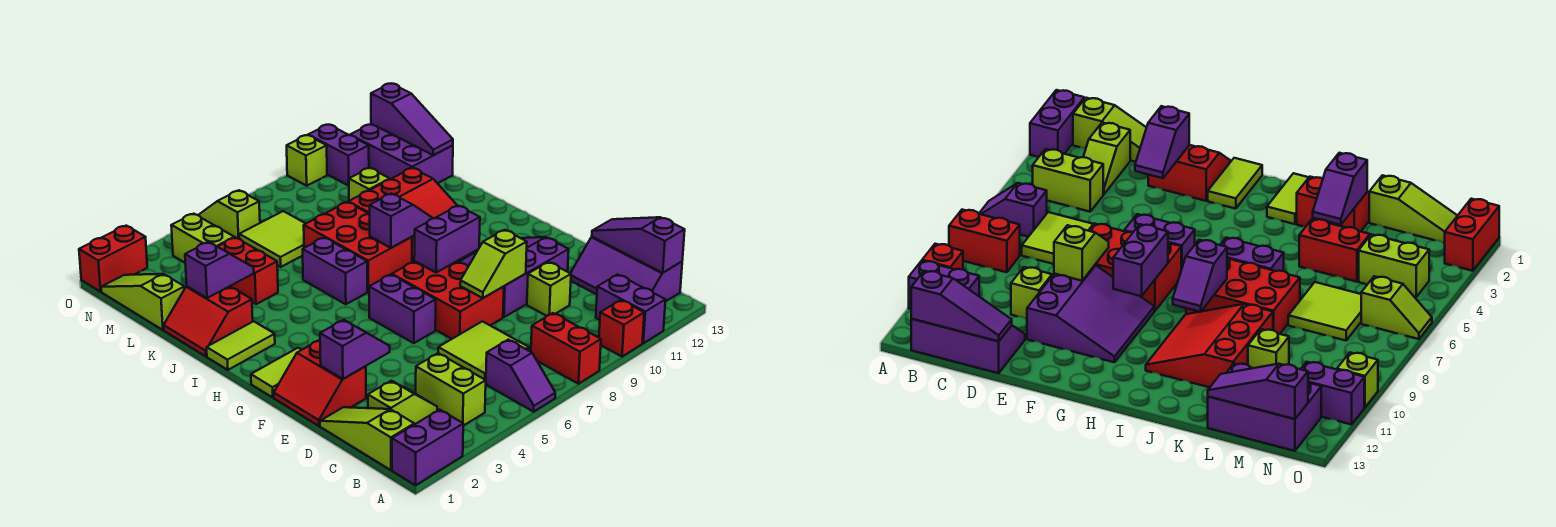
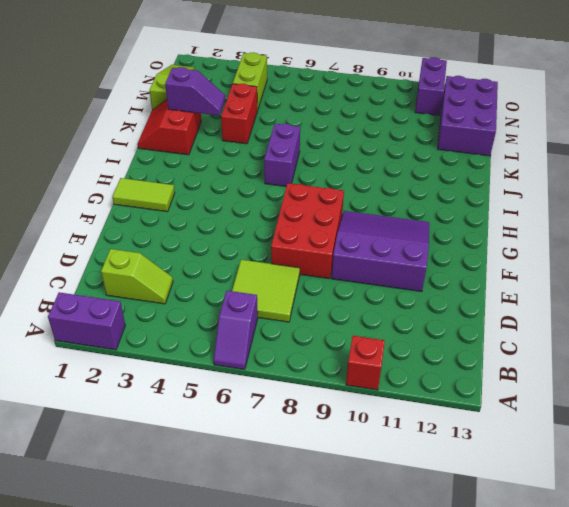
none -> red 1x2 brick [531,313,601,384]
none -> purple 1x2 brick [596,275,665,343]
none -> lime 1x3 slope [320,407,414,470]
none -> lime 1x2 brick [416,353,486,426]

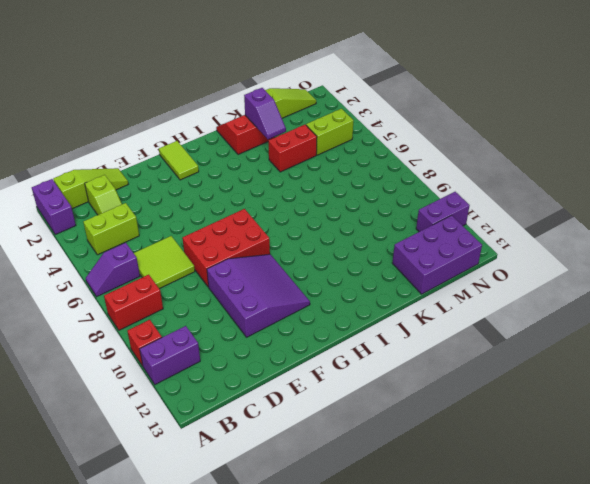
none -> purple 2x3 slope [571,237,682,302]
none -> lime 1x1 brick [527,262,571,316]
none -> red 2x2 slope [274,340,366,426]
none -> purple 1x2 brick [369,275,436,343]

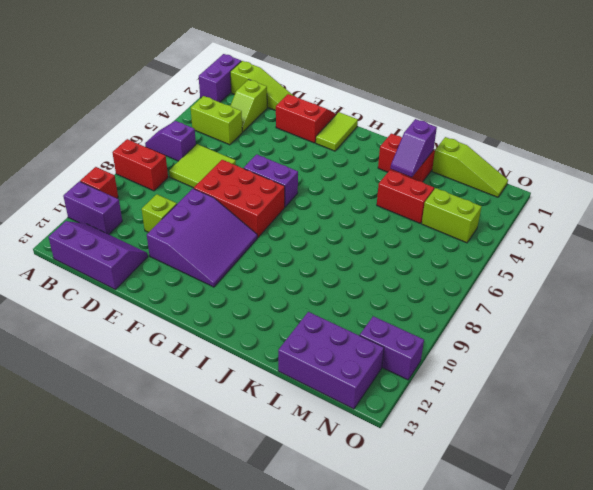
none -> lime 1x2 tile [207,321,275,370]
none -> purple 1x2 brick [303,238,367,304]
none -> red 2x3 brick [304,202,412,292]
none -> red 3x3 slope [348,168,457,262]

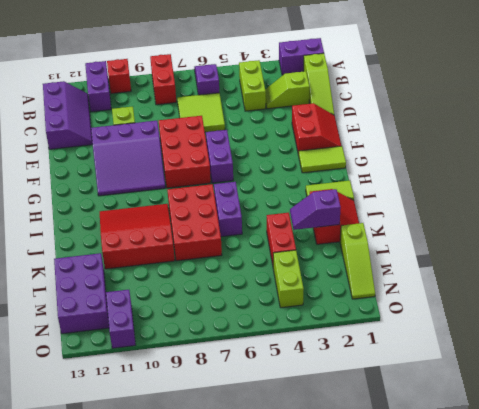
none -> lime 2x2 tile [239,211,306,267]
none -> lime 1x1 brick [349,168,390,201]
none -> lime 1x2 slope [199,190,260,239]
none -> red 1x2 brick [79,226,147,292]

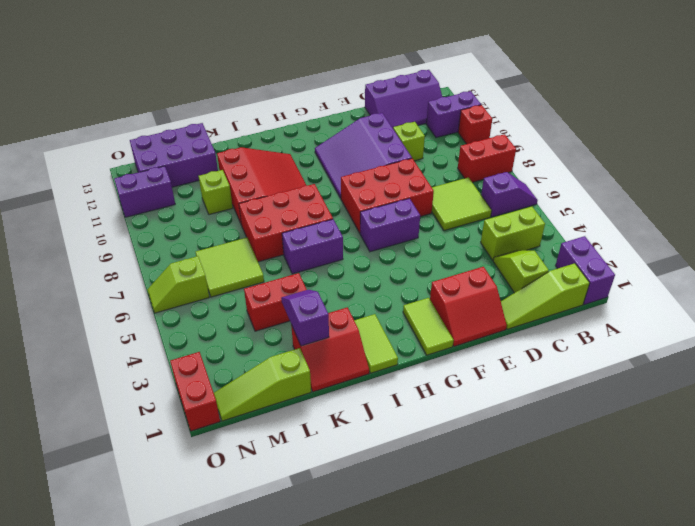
none -> lime 1x2 brick [171,214,234,263]
none -> lime 1x1 brick [287,135,327,186]
none -> purple 1x3 slope [592,217,685,273]
none -> purple 1x2 slope [320,320,390,379]

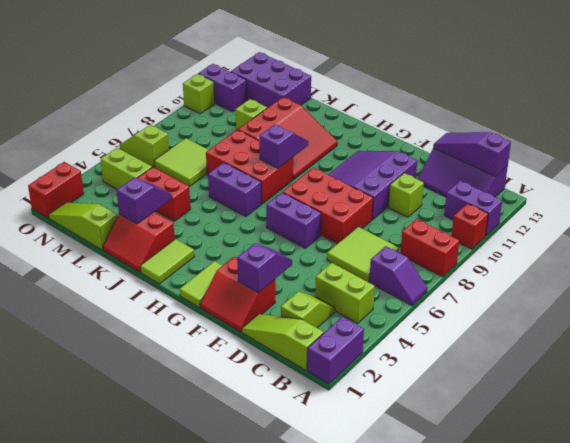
none -> lime 1x2 slope [460,230,527,298]
none -> purple 1x2 brick [414,206,480,272]
none -> purple 1x3 slope [371,84,453,155]

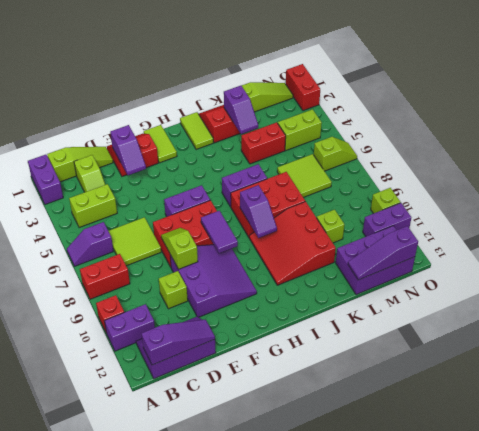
purple 1x2 tile [201,211,238,253] -> purple 1x2 brick [414,206,480,272]

